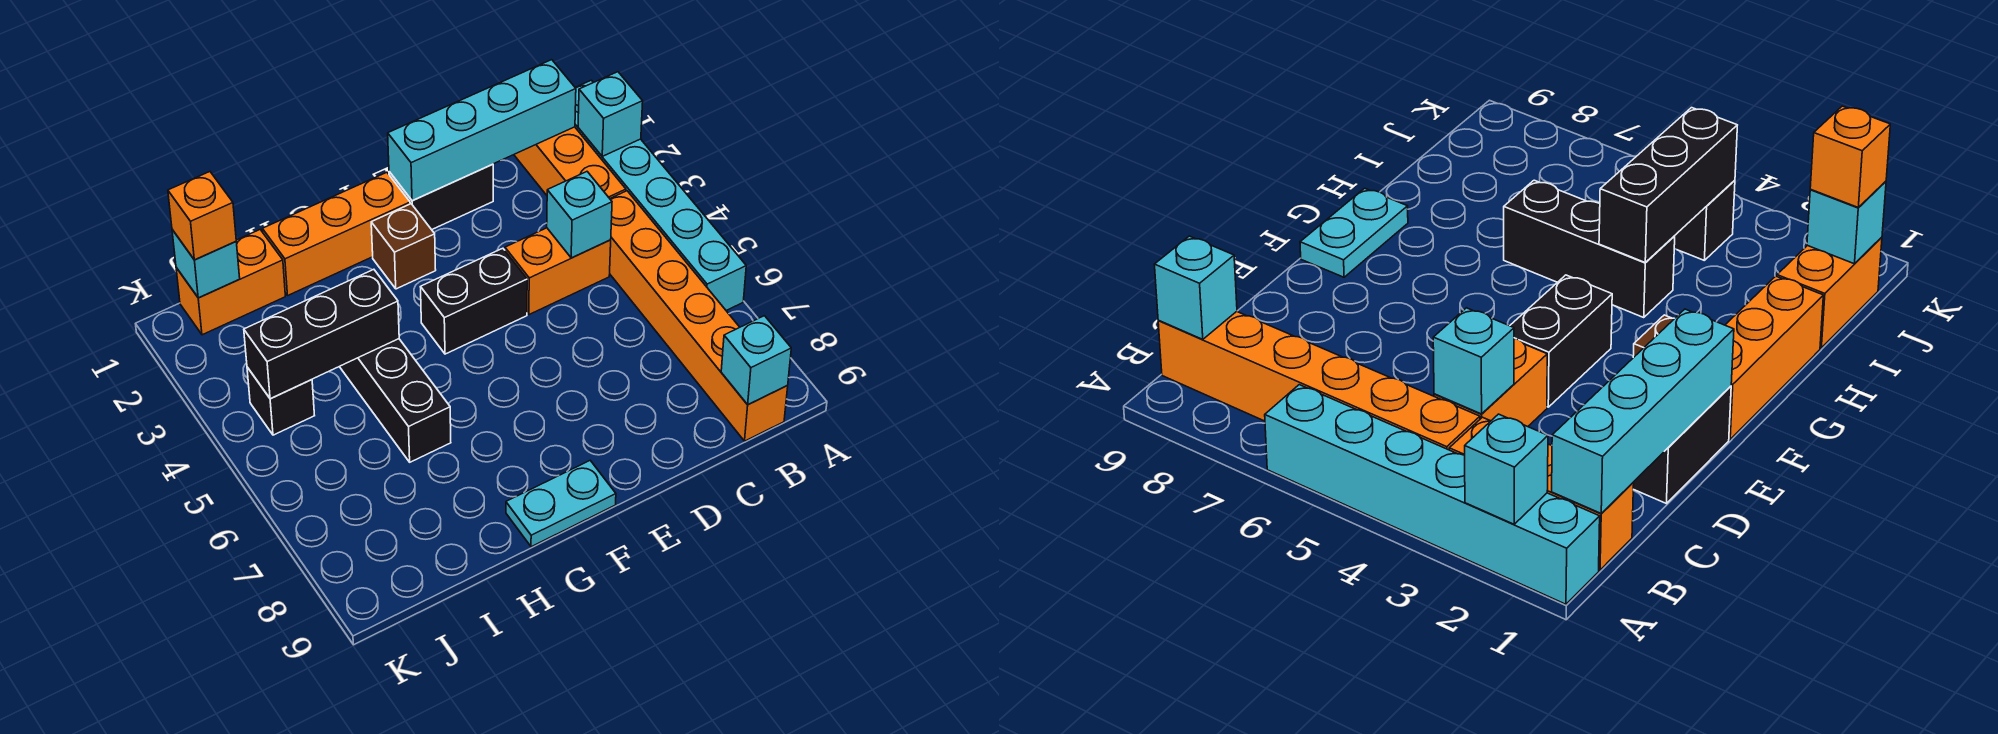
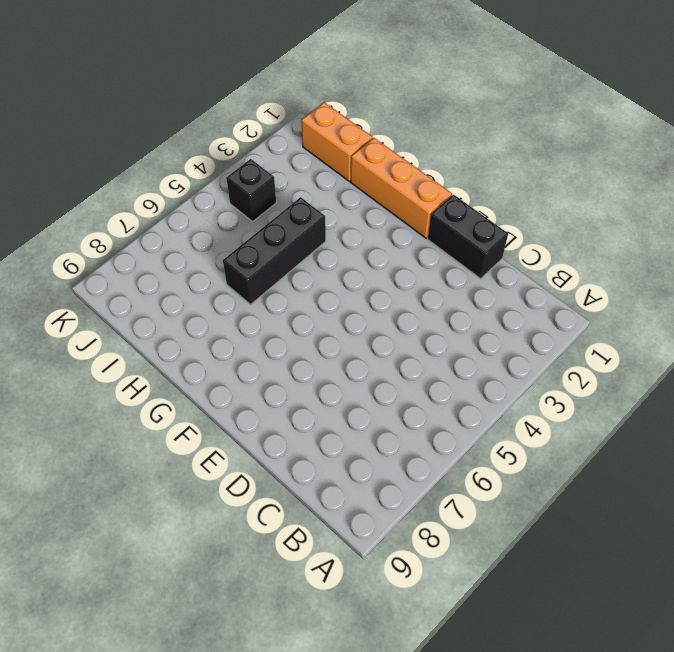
none -> cyan 1x6 brick [575,80,746,310]
none -> orange 1x3 brick [514,127,626,198]
none -> orange 1x6 brick [610,191,788,441]

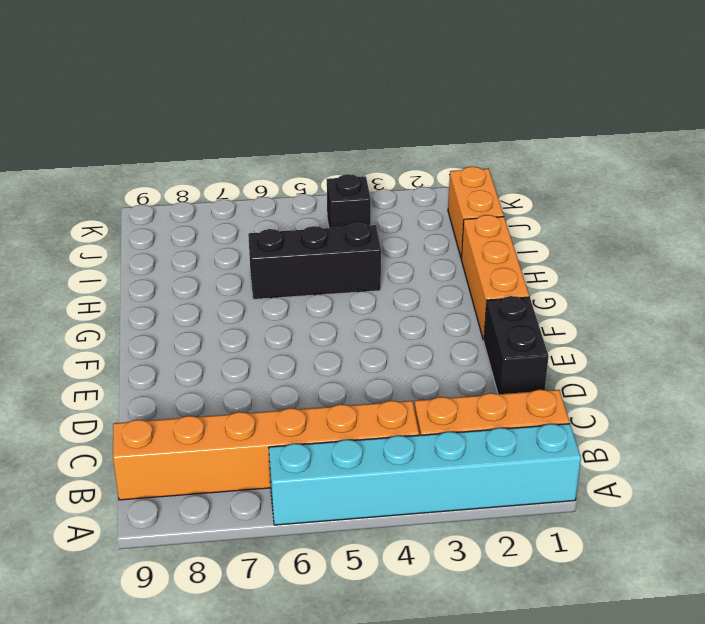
none -> orange 1x2 brick [505,228,611,315]
none -> black 1x2 brick [421,248,527,354]
none -> brown 1x1 brick [371,204,436,289]

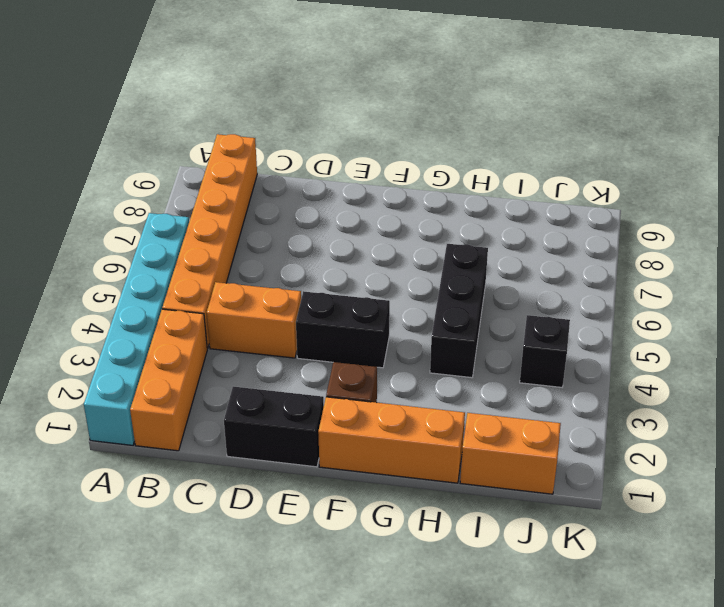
none -> cyan 1x2 plate [506,461,616,547]
none -> cyan 1x1 brick [578,72,643,156]
none -> cyan 1x4 brick [388,60,576,201]

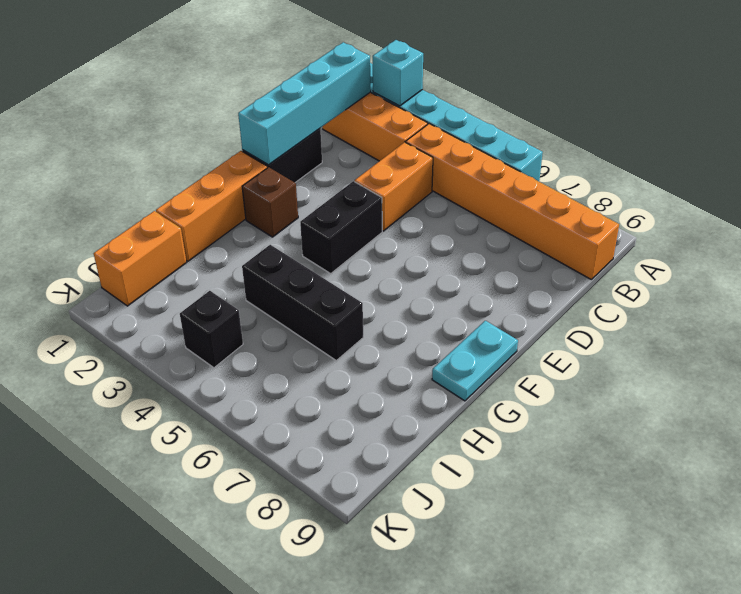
none -> cyan 1x1 brick [721,316,791,405]
none -> cyan 1x1 brick [547,172,612,258]
none -> black 1x3 brick [244,269,399,399]

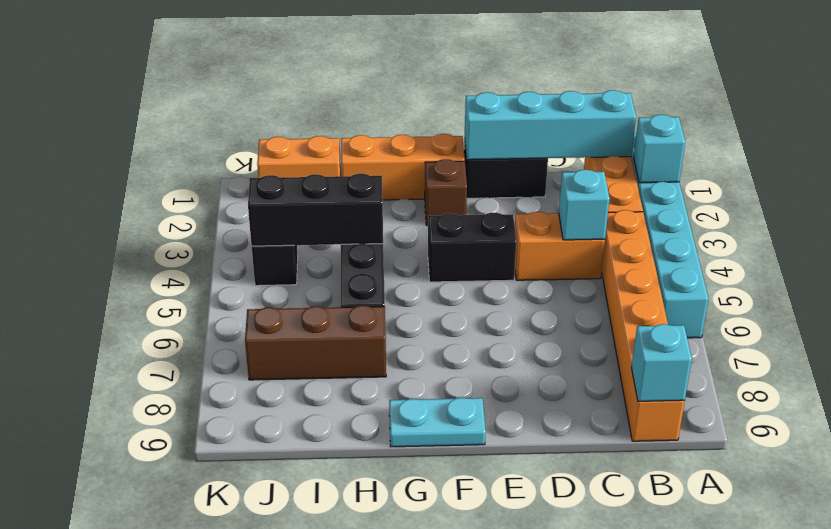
brown 1x3 brick [245,305,386,380] -> none
none -> cyan 1x1 brick [172,230,240,298]
none -> orange 1x1 brick [168,172,236,260]

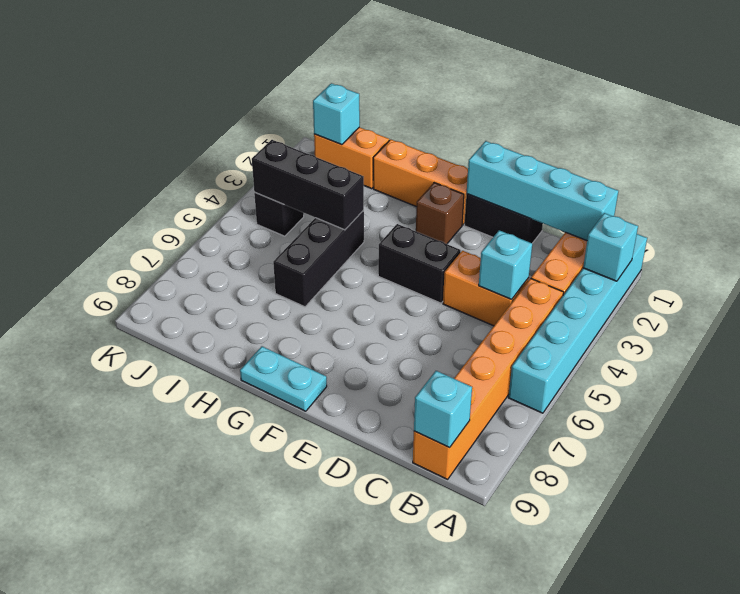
none -> orange 1x1 brick [168,172,236,260]

